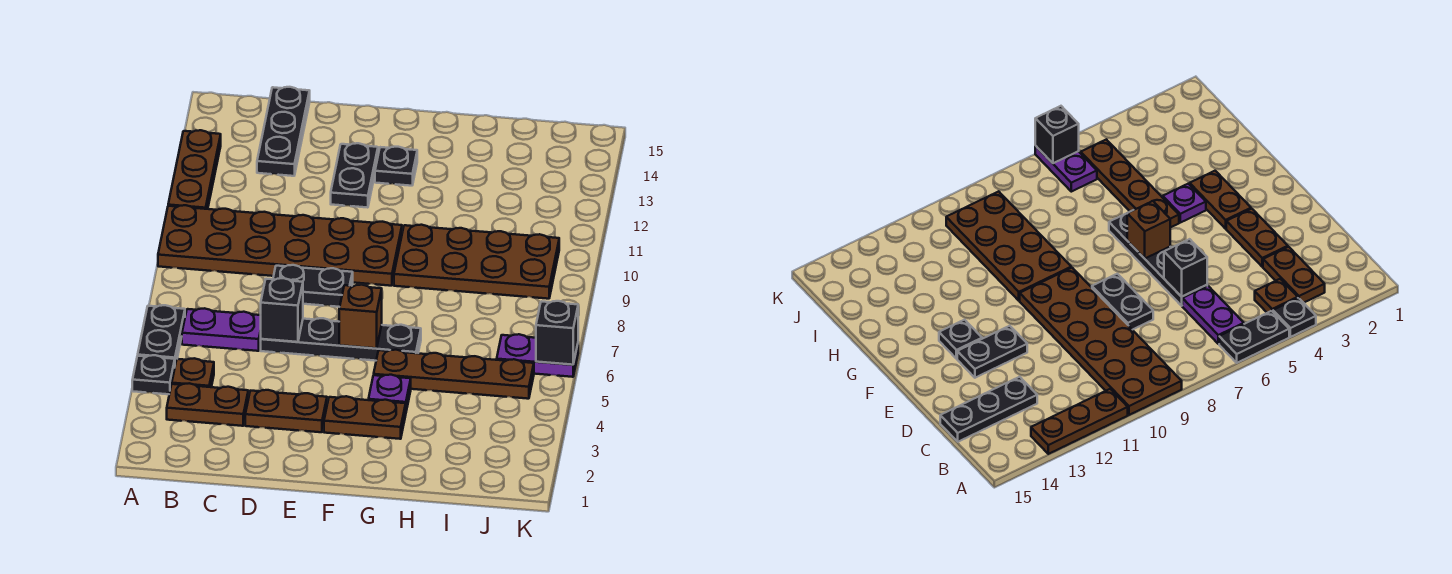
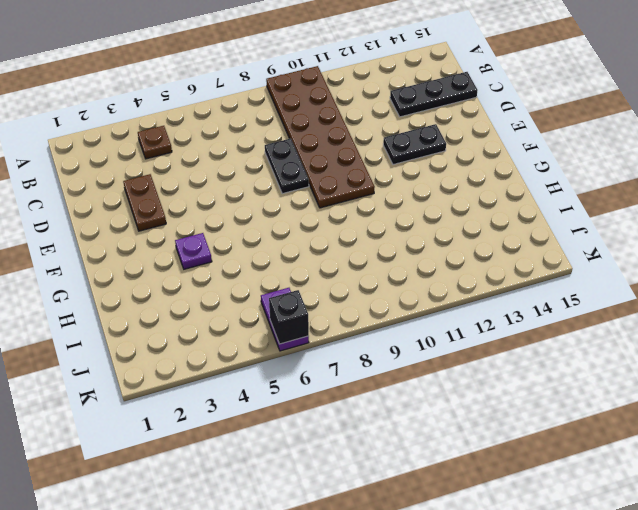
none -> black 1x1 plate [132,355,175,394]
none -> black 1x2 plate [138,305,185,365]
none -> brown 1x3 plate [168,130,221,209]

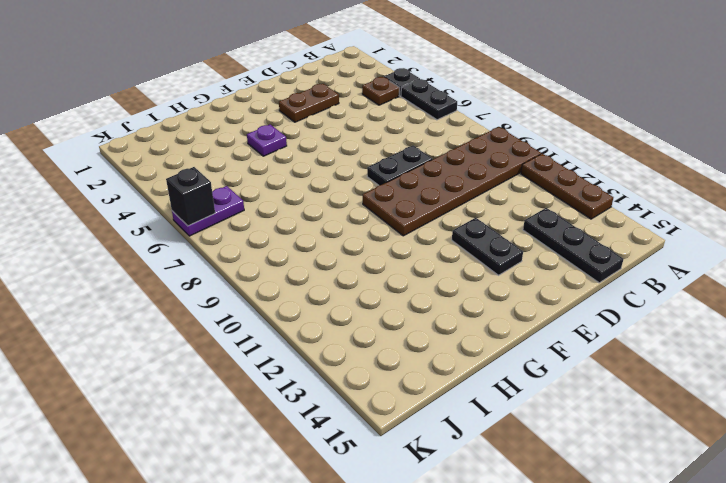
none -> brown 1x2 plate [167,383,248,426]
none -> purple 1x2 plate [182,308,261,351]
none -> black 1x4 plate [261,318,421,361]

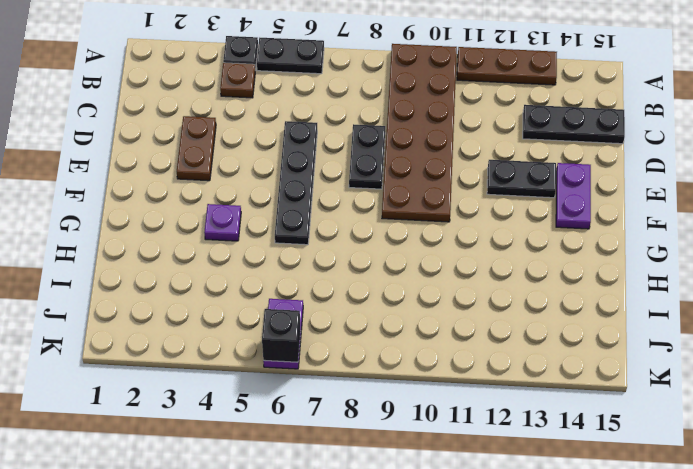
purple 1x2 plate [556,163,591,229] -> purple 1x2 plate moved to [182,308,261,351]
none -> brown 1x2 plate [167,383,248,426]
none -> brown 1x2 plate [324,396,406,439]
none -> black 1x1 plate [375,147,417,186]

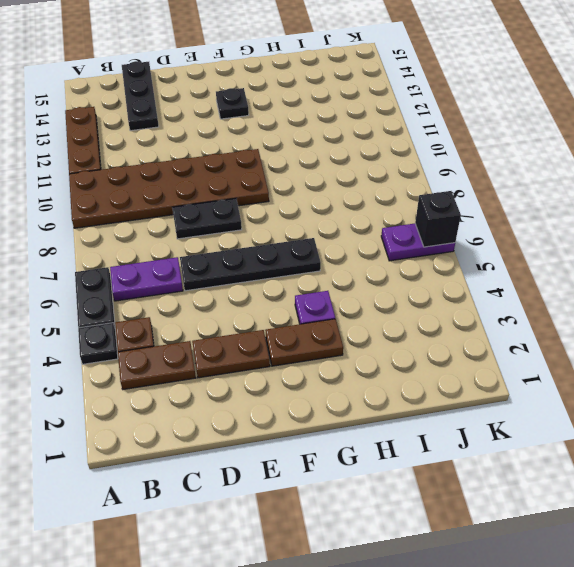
none -> black 1x2 plate [331,143,378,208]
none -> brown 1x4 plate [374,350,534,399]
none -> brown 2x4 plate [394,225,559,299]

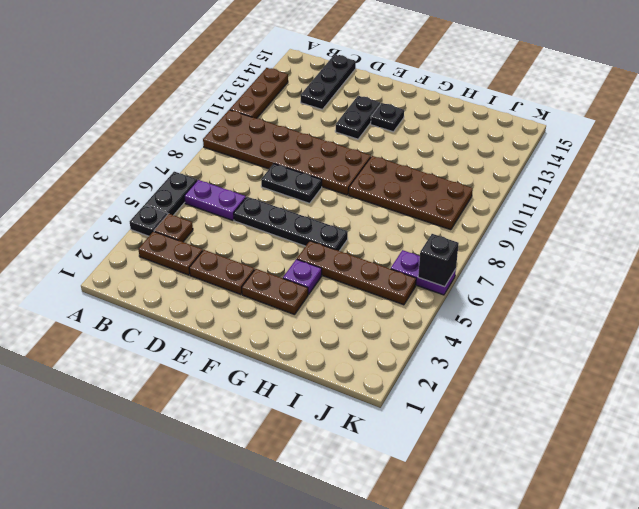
none -> black 1x1 brick [261,278,303,342]
none -> brown 1x1 brick [339,285,382,348]

